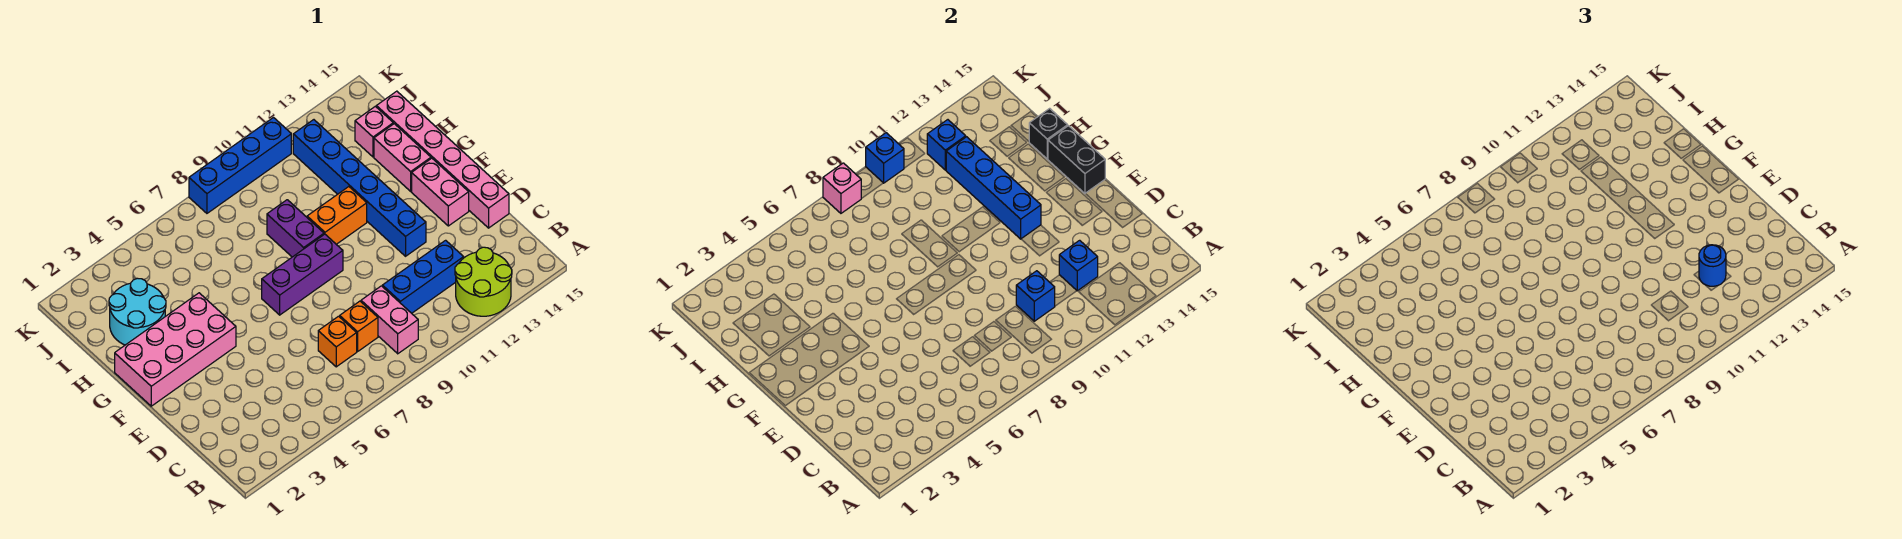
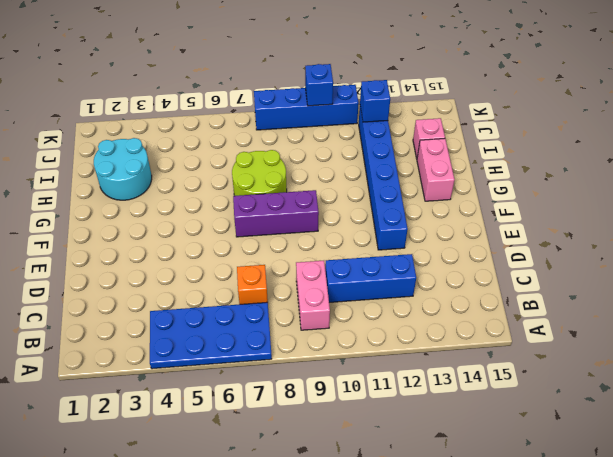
blue 2x4 plate [150,302,272,369] -> none
lime 2x2 round brick [232,150,287,196] -> lime 2x2 round brick moved to [455,247,512,316]
none -> orange 1x1 brick [340,301,378,351]
none -> pink 1x6 brick [376,91,509,228]
none -> pink 1x2 brick [412,158,469,226]

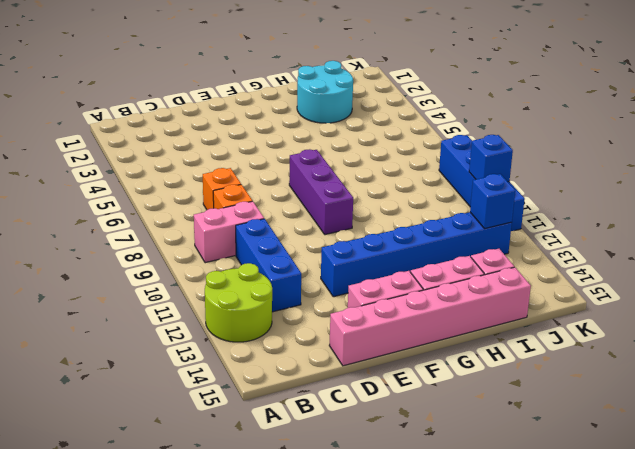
none -> pink 2x4 brick [115,293,236,406]
none -> purple 1x2 brick [267,200,324,257]
none -> orange 1x2 brick [307,187,367,244]

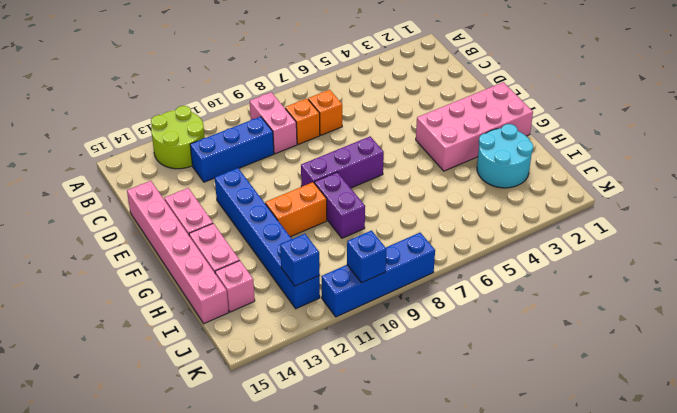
none -> blue 1x1 brick [1016,271,1055,321]
none -> blue 1x1 brick [1059,240,1098,291]
none -> blue 1x4 brick [946,137,1041,239]

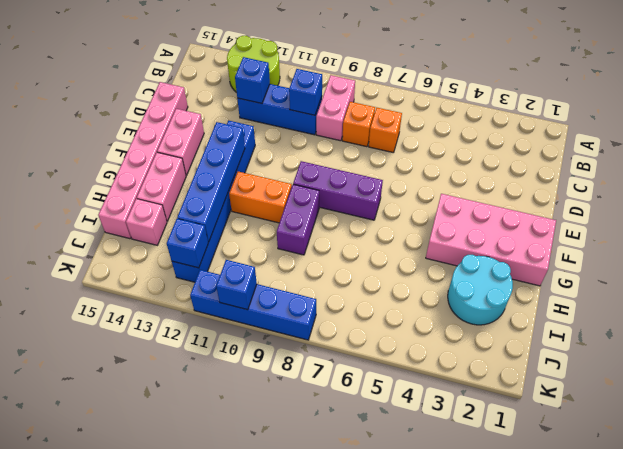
none -> black 1x2 brick [1048,126,1105,193]
none -> black 1x1 brick [1029,108,1068,159]
none -> pink 1x1 brick [823,163,861,213]

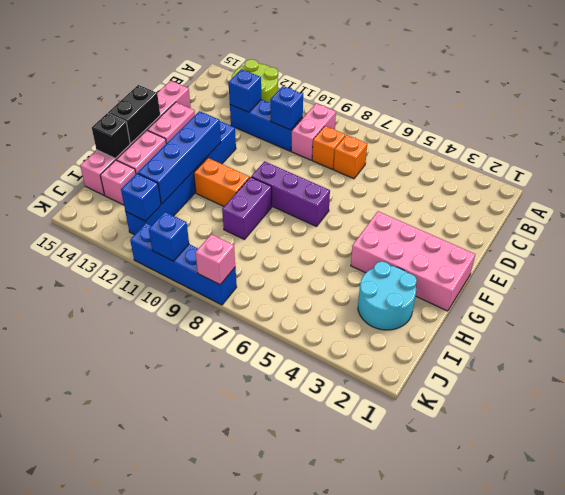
none -> blue 1x1 round brick [1699,245,1726,286]

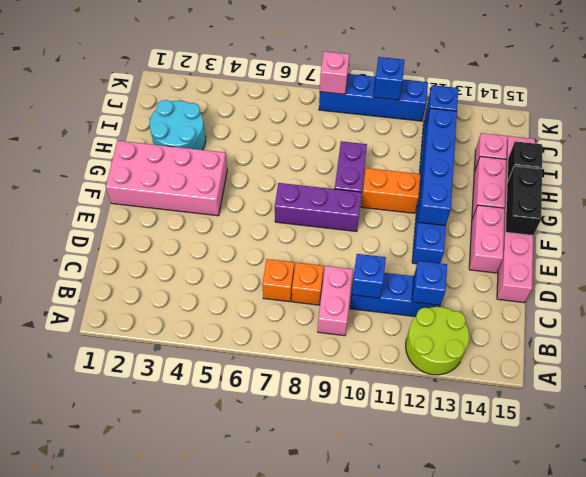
none -> blue 1x1 round brick [1699,245,1726,286]

